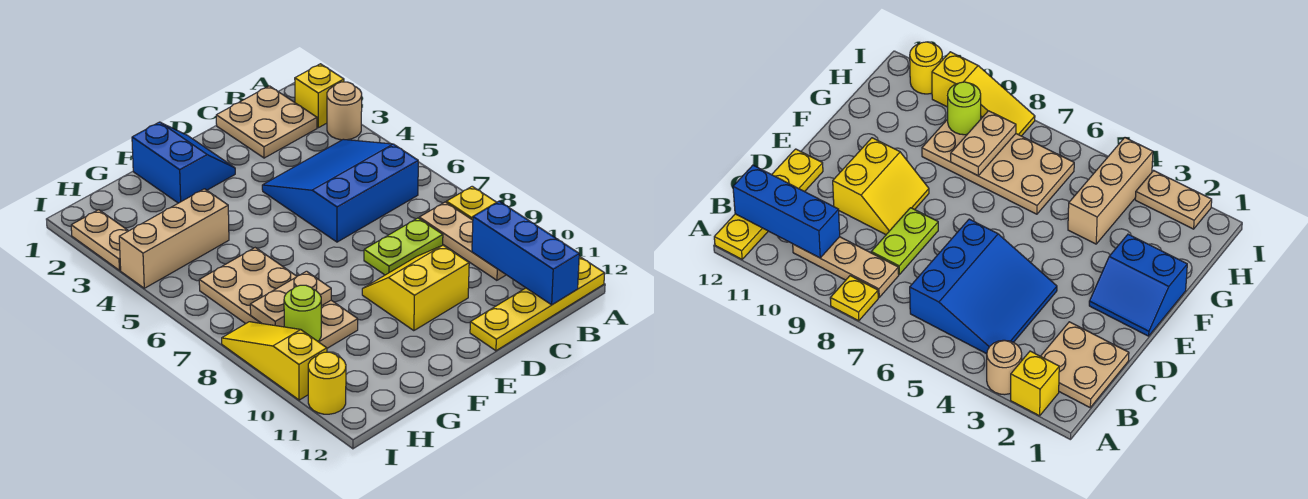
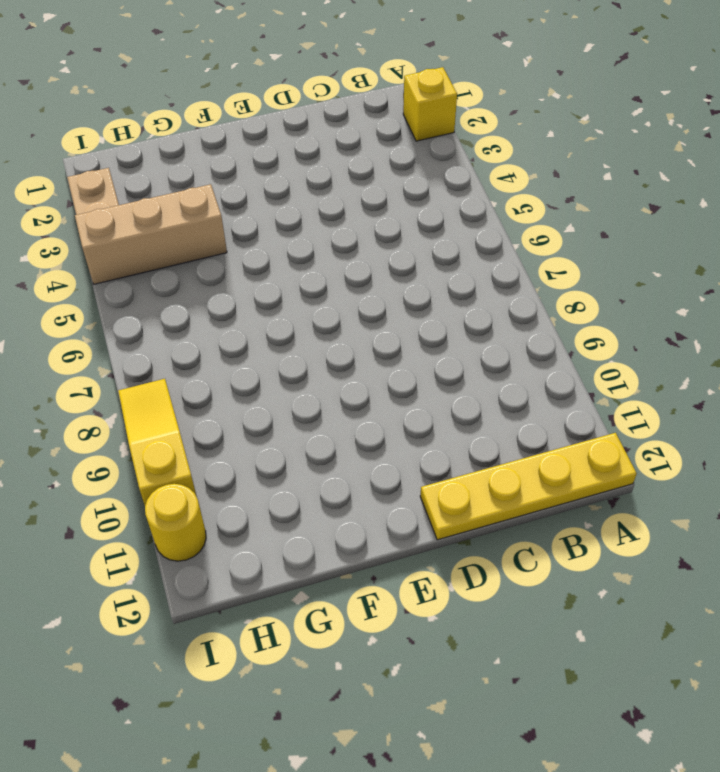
none -> tan 1x1 round brick [327,82,362,140]
none -> yellow 1x1 plate [446,186,497,220]
none -> tan 2x2 plate [216,86,317,158]

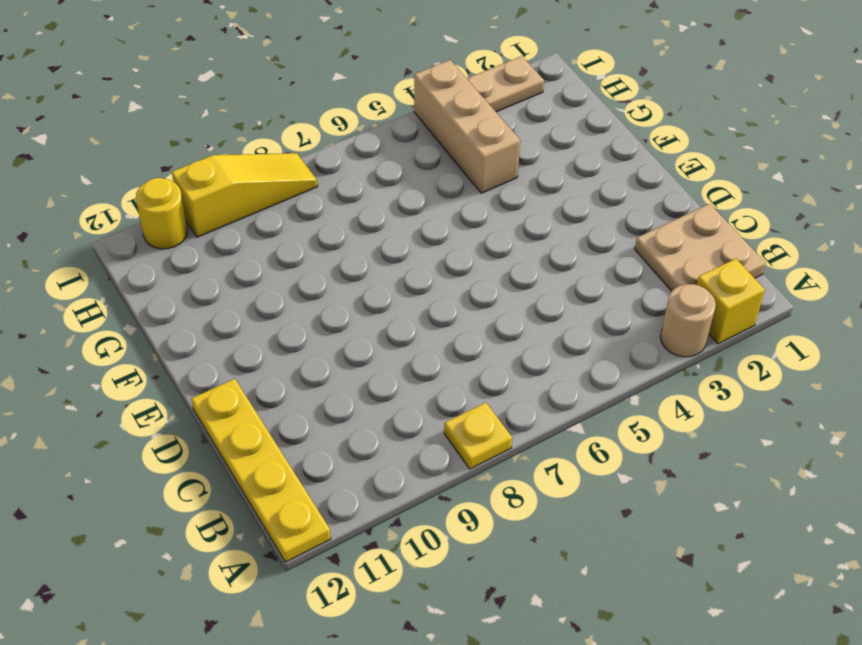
none -> blue 3x3 slope [262,139,418,242]
none -> tan 1x3 plate [419,202,506,280]
none -> lime 1x2 plate [364,218,443,275]

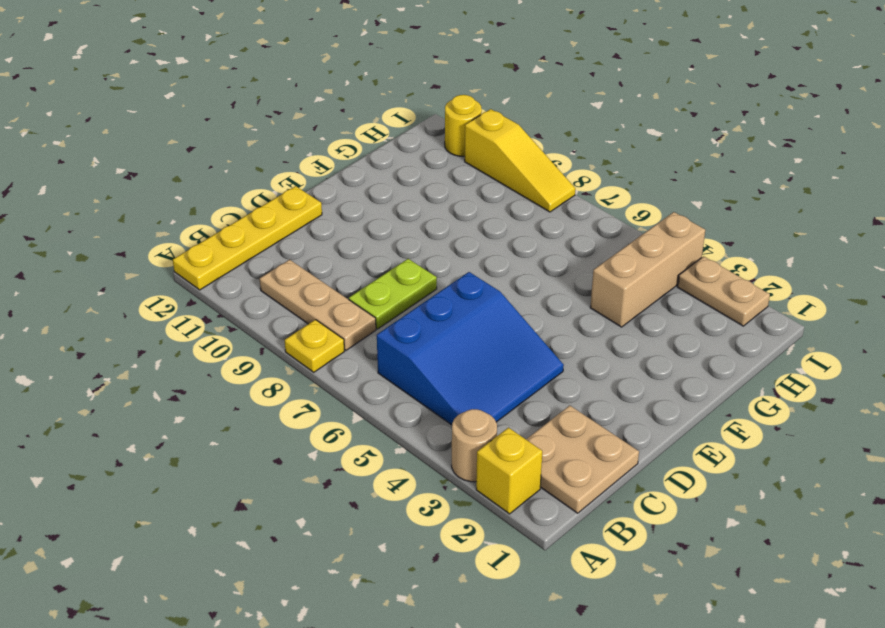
none -> yellow 2x2 slope [362,245,469,331]
none -> blue 2x2 slope [132,122,235,203]
none -> tan 2x4 plate [199,248,358,348]

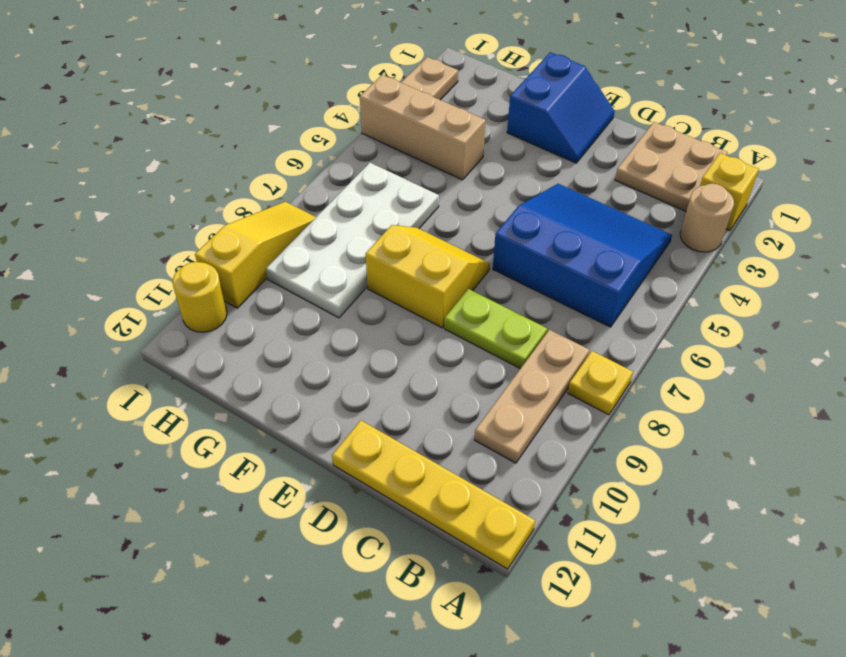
yellow 2x2 slope [366,225,490,328] -> yellow 2x2 slope moved to [362,245,469,331]
white 2x4 plate [266,163,439,318] -> tan 2x4 plate [199,248,358,348]
none -> blue 1x3 brick [472,201,579,305]
none -> tan 1x2 plate [250,271,331,327]
none -> lime 1x1 round brick [284,285,321,341]

